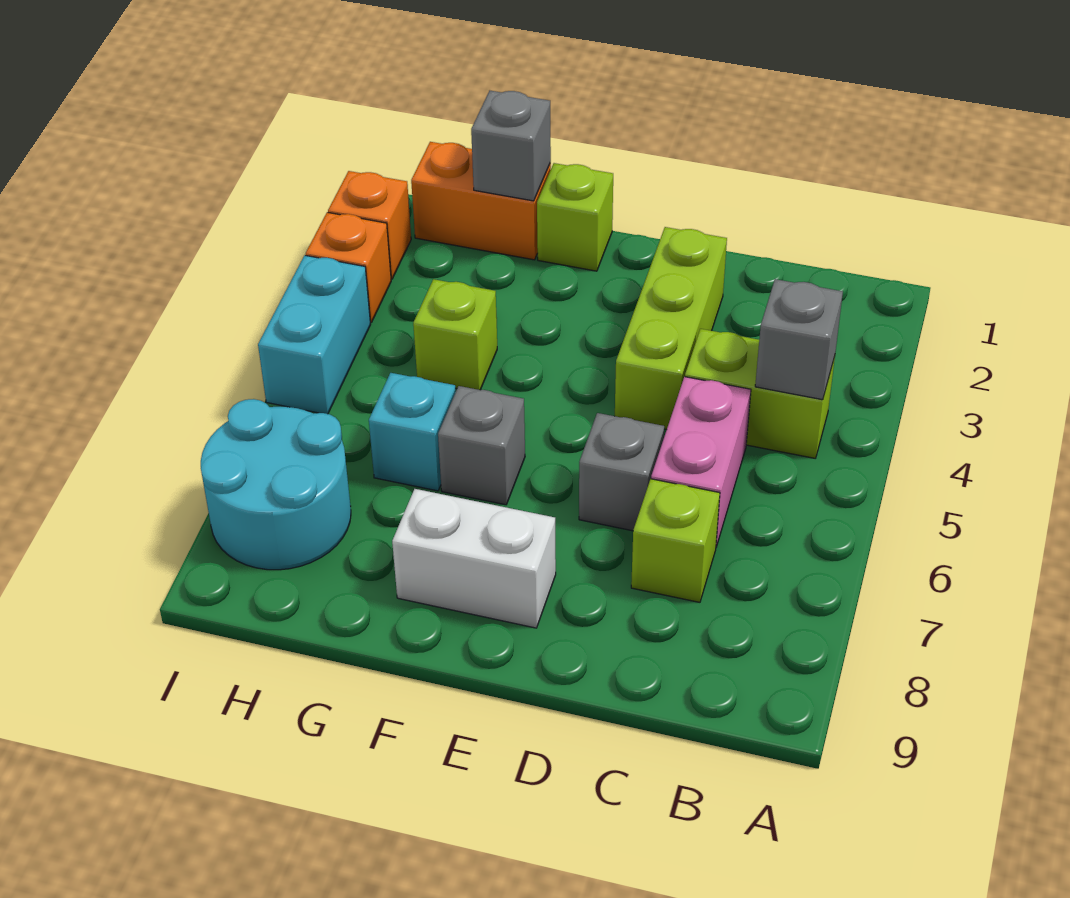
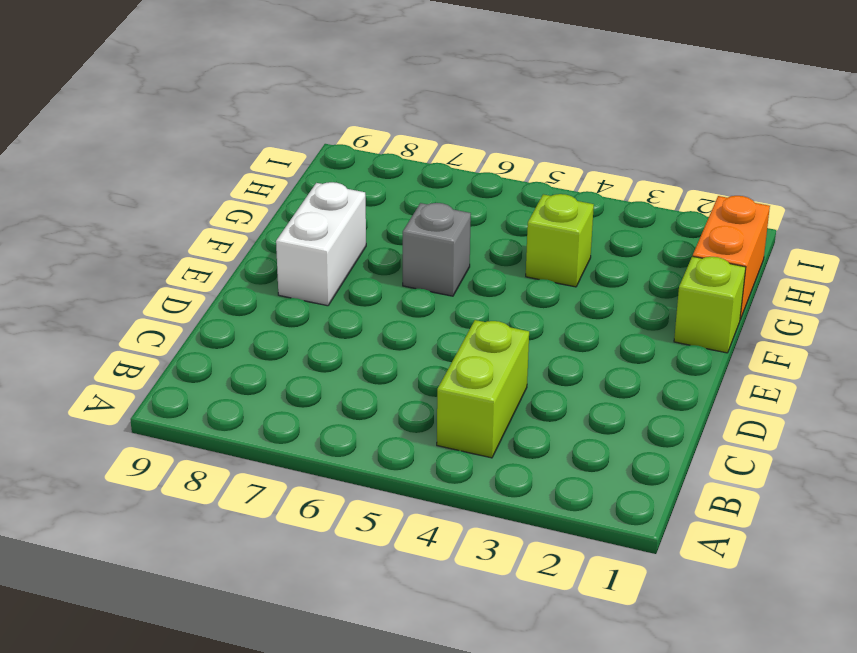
none -> pink 1x2 brick [651,377,751,547]
none -> lime 1x1 brick [631,479,720,602]
none -> lime 1x3 brick [615,227,727,430]

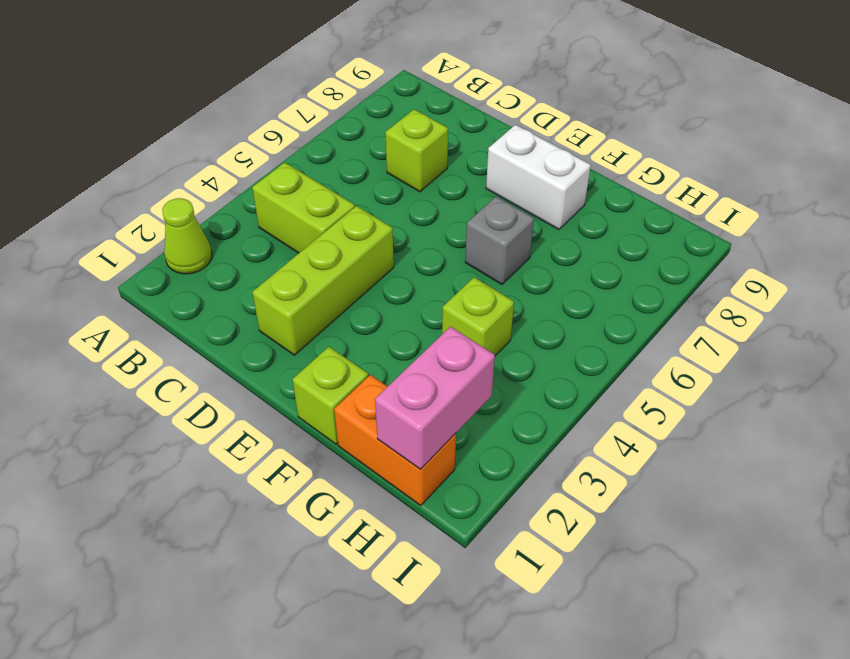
lime 1x1 cone [162,198,212,274] -> none
pink 1x2 brick [375,327,495,470] -> pink 1x2 brick moved to [651,377,751,547]
none -> grey 1x1 brick [579,413,664,531]
none -> cyan 1x1 brick [369,373,456,491]
none -> cyan 2x2 round brick [201,399,351,570]

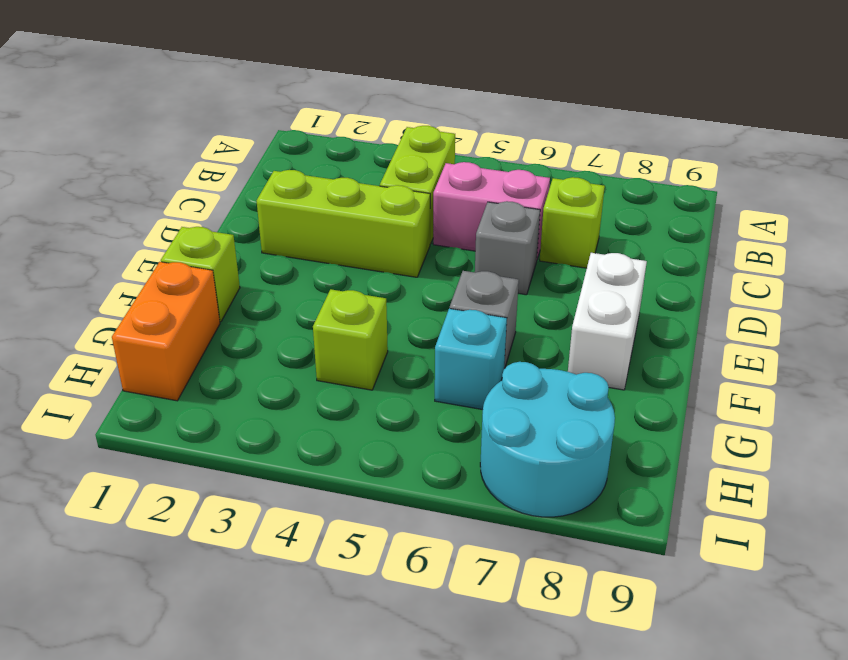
none -> orange 1x1 brick [328,171,411,279]
none -> orange 1x1 brick [306,212,391,323]
none -> cyan 1x2 brick [258,255,371,414]

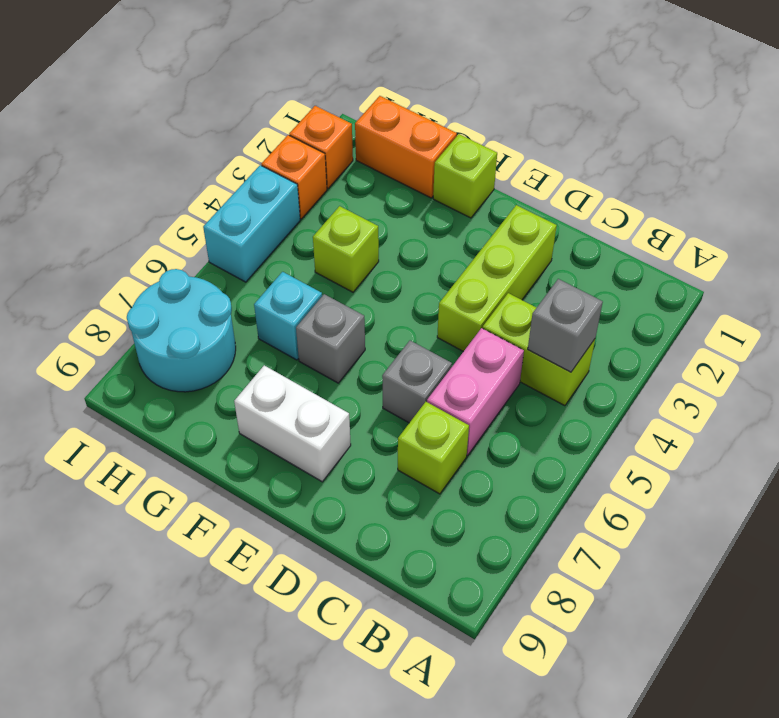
none -> grey 1x1 brick [471,91,551,201]

